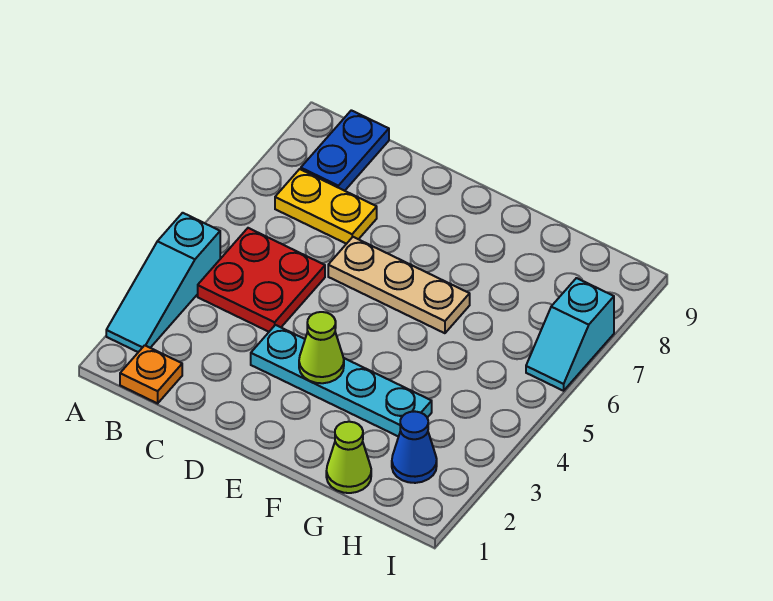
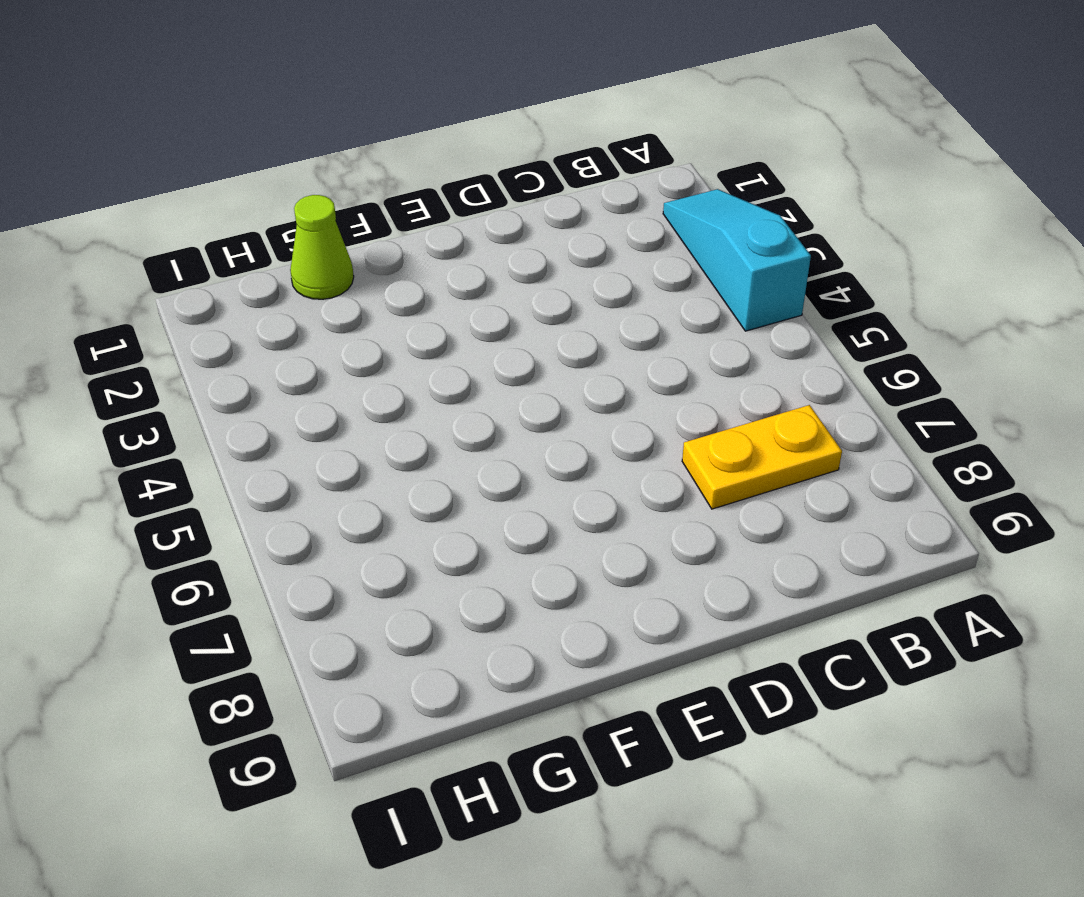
none -> orange 1x1 plate [120,345,182,403]
none -> red 2x2 plate [198,228,325,332]

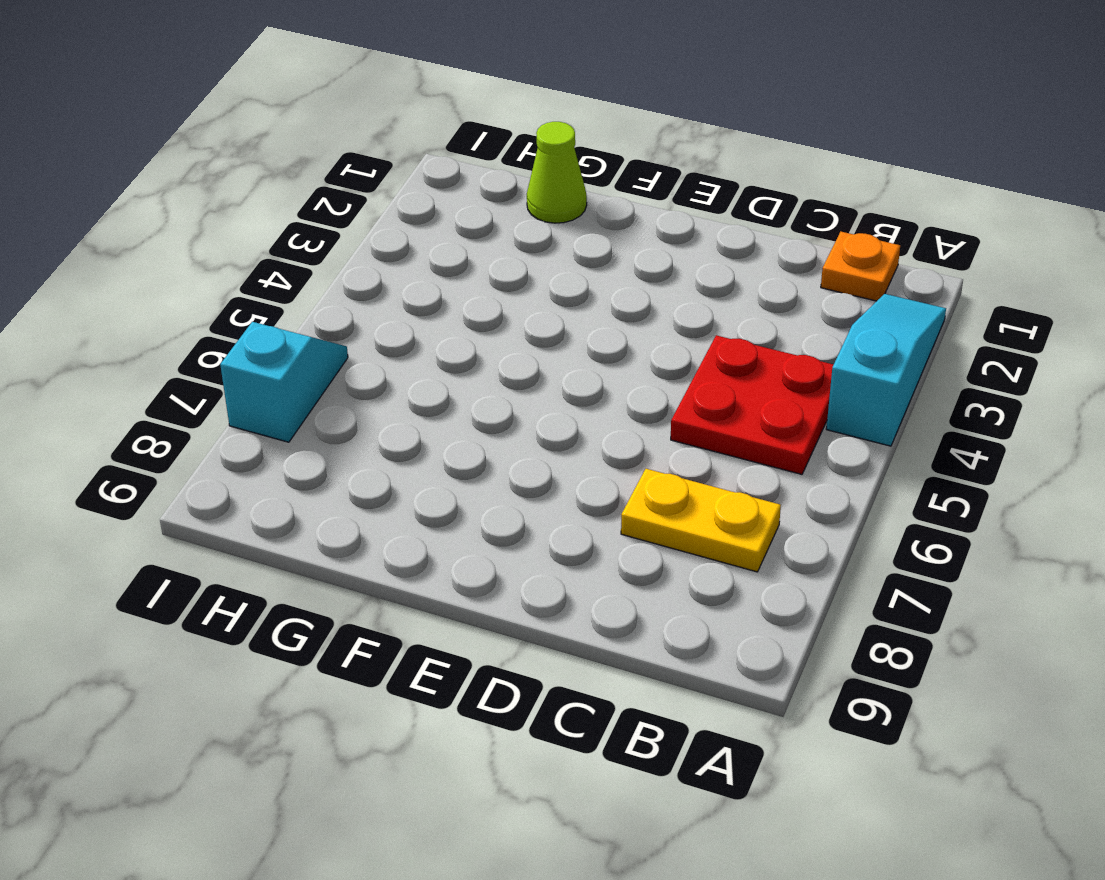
none -> blue 1x2 plate [301,110,389,191]
none -> cyan 1x4 plate [251,325,432,437]

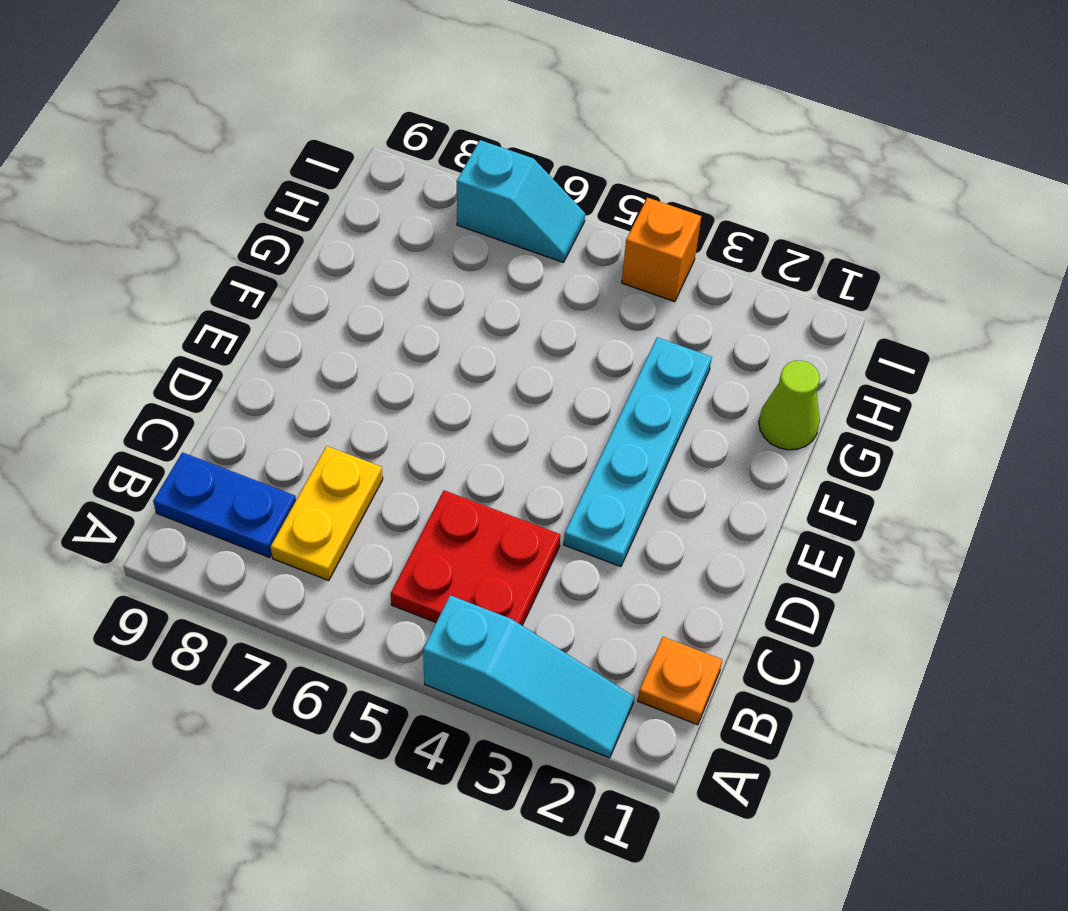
orange 1x1 brick [622,197,701,302] -> none
none -> tan 1x3 plate [328,237,470,333]
none -> blue 1x1 cone [392,412,437,483]

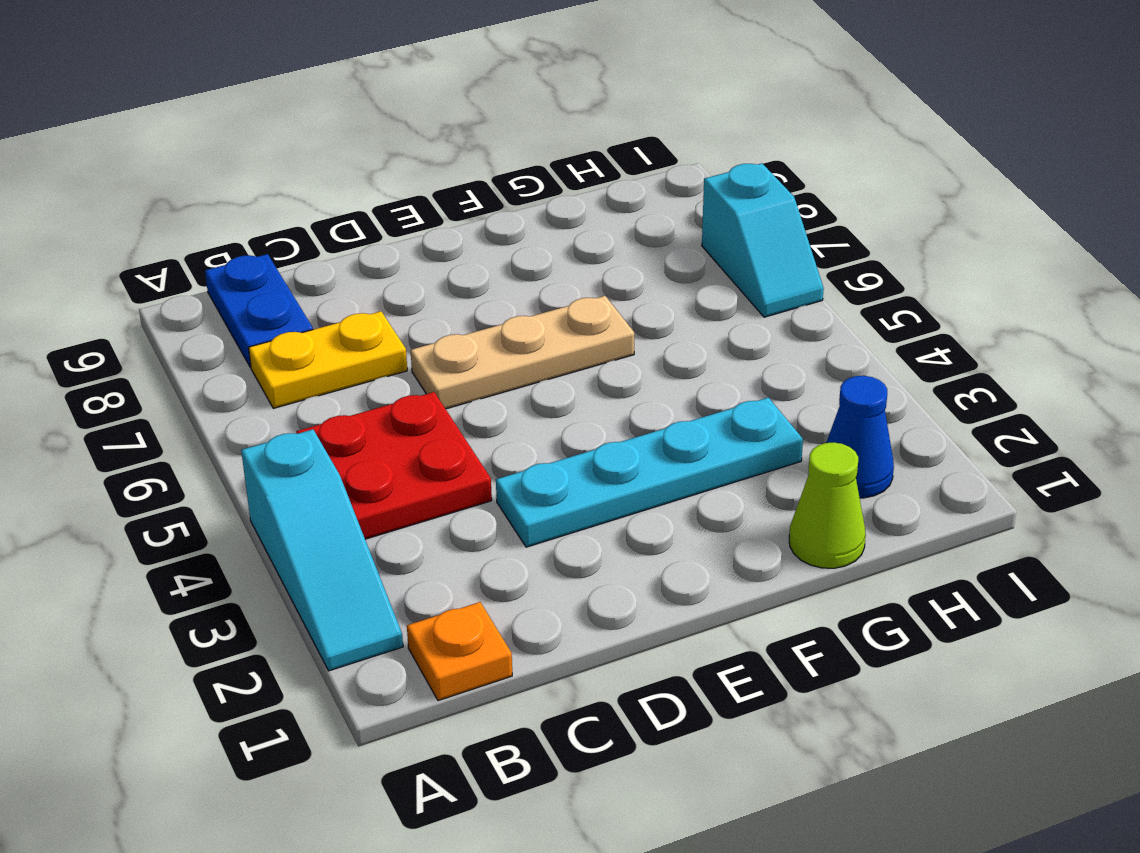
none -> lime 1x1 cone [299,312,344,383]

